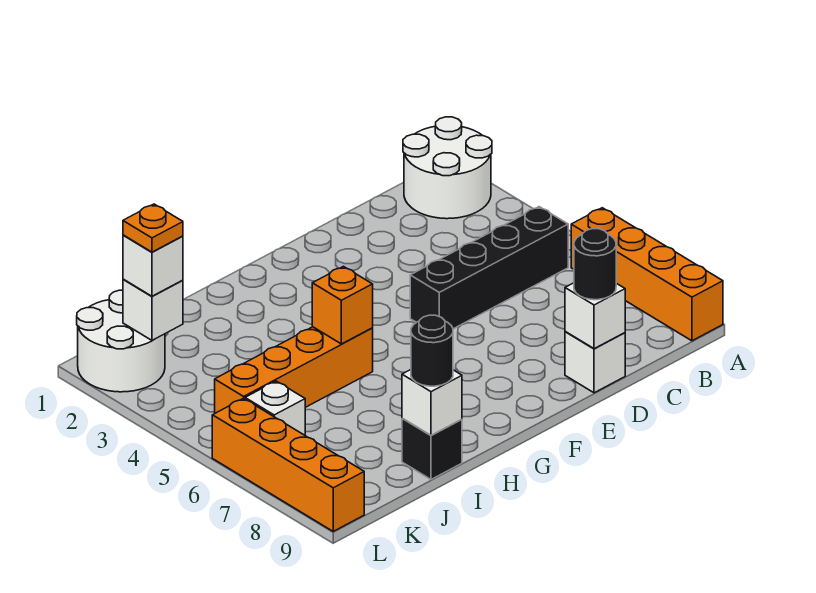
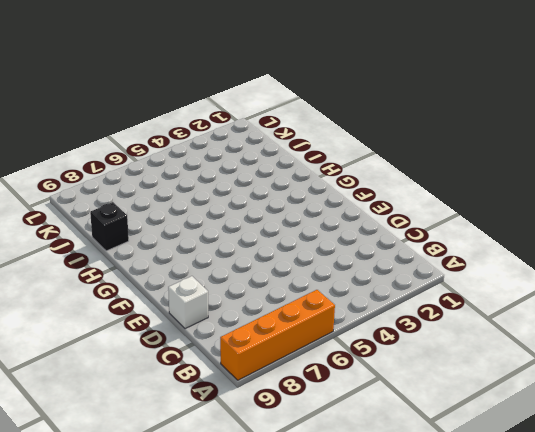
none -> white 2x2 round brick [403,117,492,219]
none -> black 1x4 brick [410,207,568,329]
none -> orange 1x4 brick [215,327,373,413]

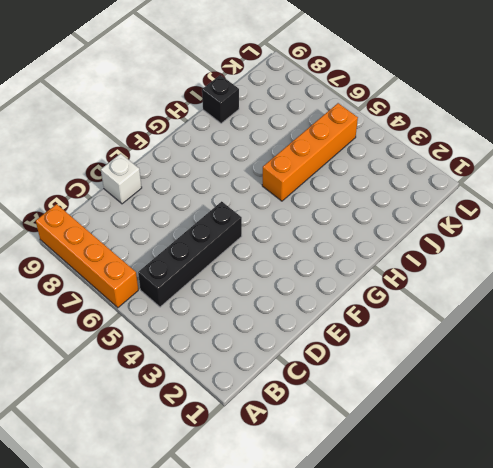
none -> white 2x2 round brick [403,117,492,219]
none -> white 2x2 round brick [77,290,165,392]
none -> white 1x1 brick [245,381,305,435]

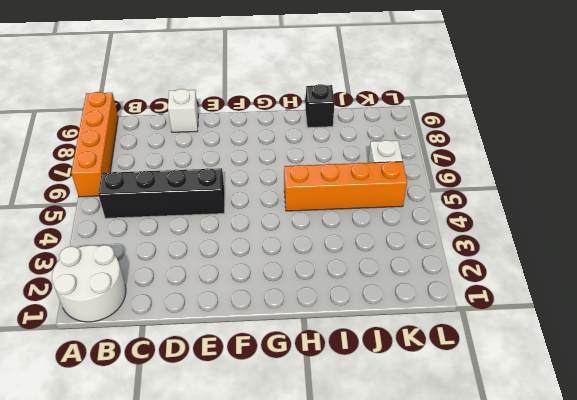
none -> white 2x2 round brick [77,290,165,392]
none -> orange 1x4 brick [212,398,364,531]
none -> white 1x1 brick [565,283,625,349]

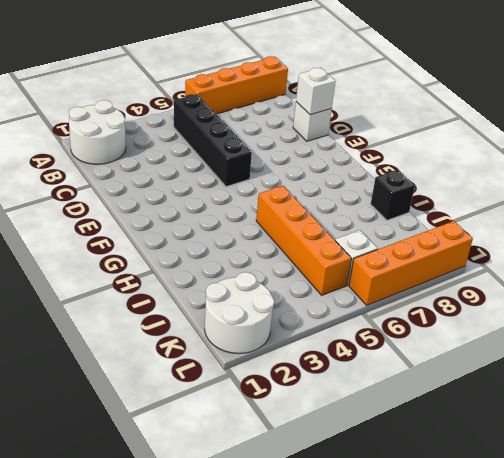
none -> orange 1x1 brick [312,266,373,344]
none -> white 1x1 brick [402,370,462,435]
none -> white 1x1 brick [123,279,183,341]

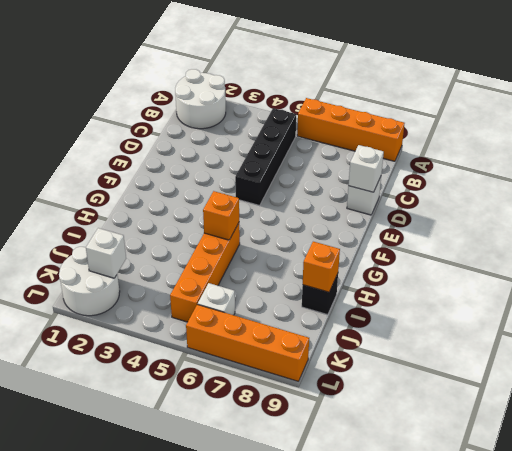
orange 1x1 brick [303,242,340,292] -> white 1x1 brick [402,370,462,435]
none -> black 1x1 round brick [574,229,616,300]
none -> black 1x1 round brick [411,315,453,386]
none -> white 1x1 brick [123,235,183,296]

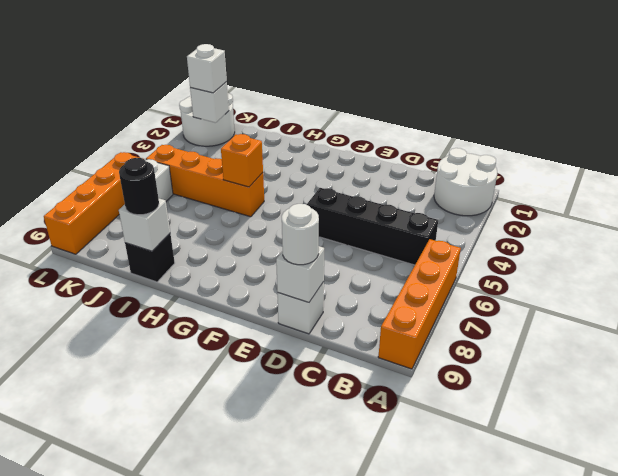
white 1x1 round brick [282,204,319,265] -> black 1x1 round brick [574,229,616,300]
none -> orange 1x1 plate [123,204,183,252]

